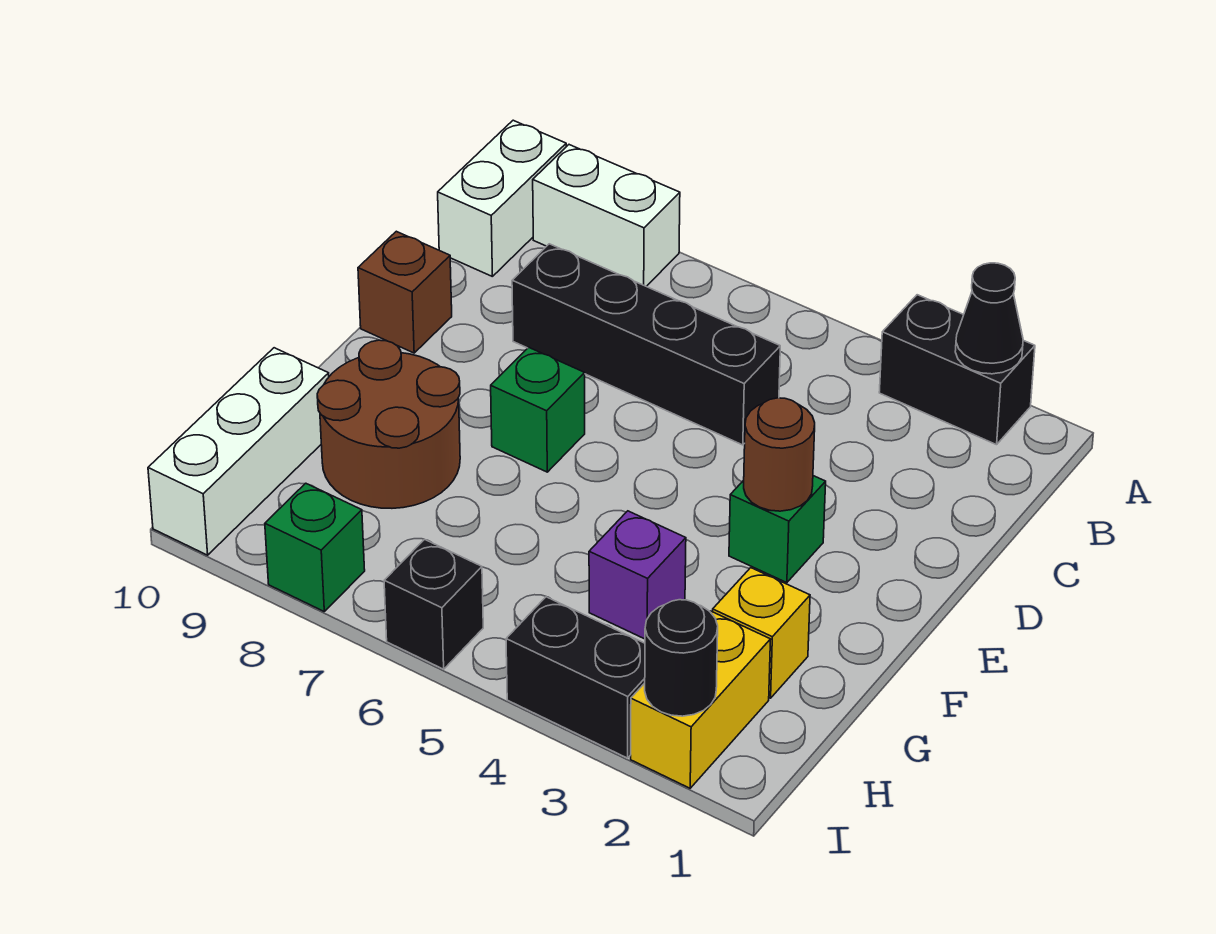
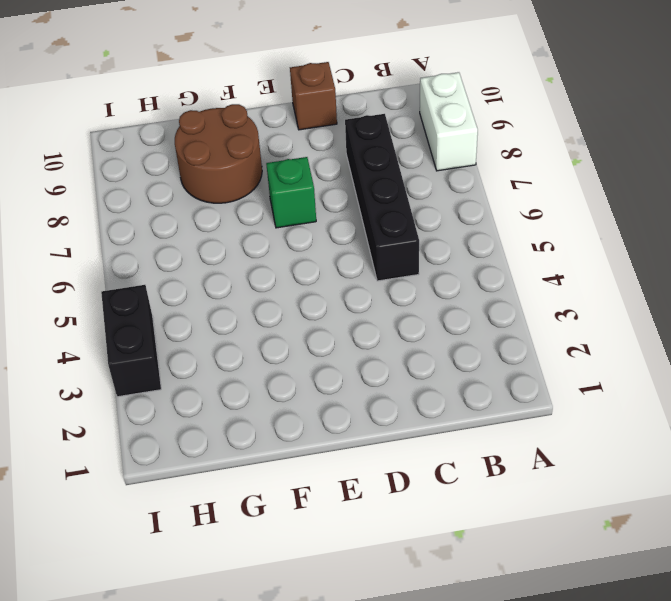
none -> black 1x2 brick [879,295,1035,445]
none -> white 1x2 brick [438,120,566,277]
none -> green 1x1 brick [729,476,826,583]

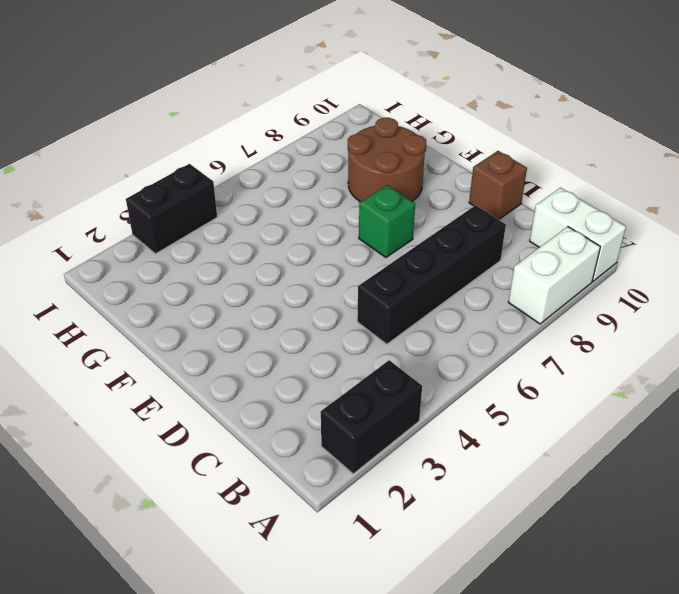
none -> green 1x1 brick [729,476,826,583]
none -> yellow 1x1 brick [713,568,810,698]
none -> purple 1x1 brick [589,511,686,639]

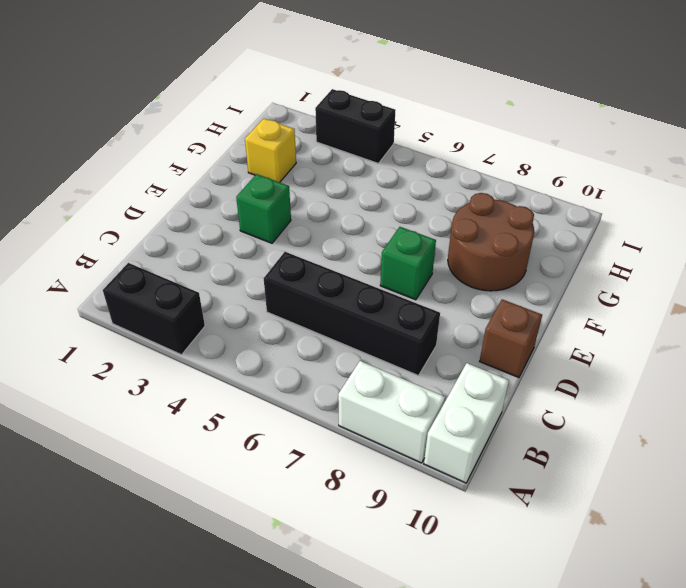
none -> purple 1x1 brick [589,511,686,639]
none -> white 1x3 brick [148,348,329,555]
none -> yellow 1x2 brick [631,611,771,788]

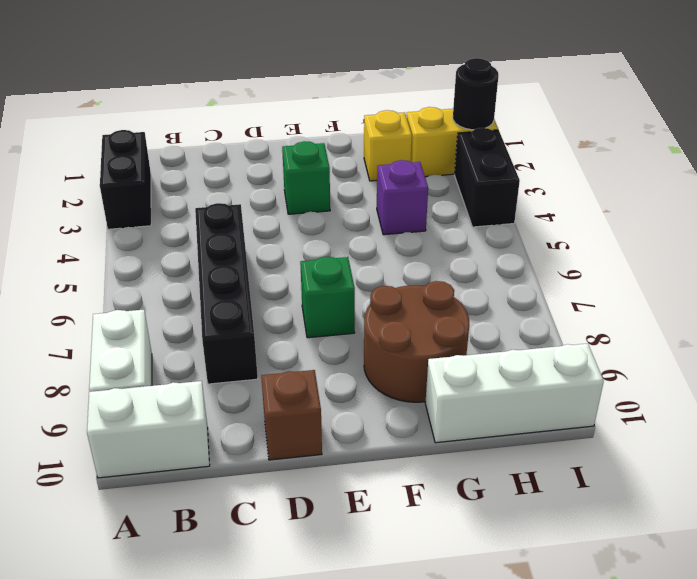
none -> black 1x1 brick [384,539,483,669]
none -> green 1x1 brick [265,483,365,611]
none -> black 1x1 cone [955,263,1023,374]

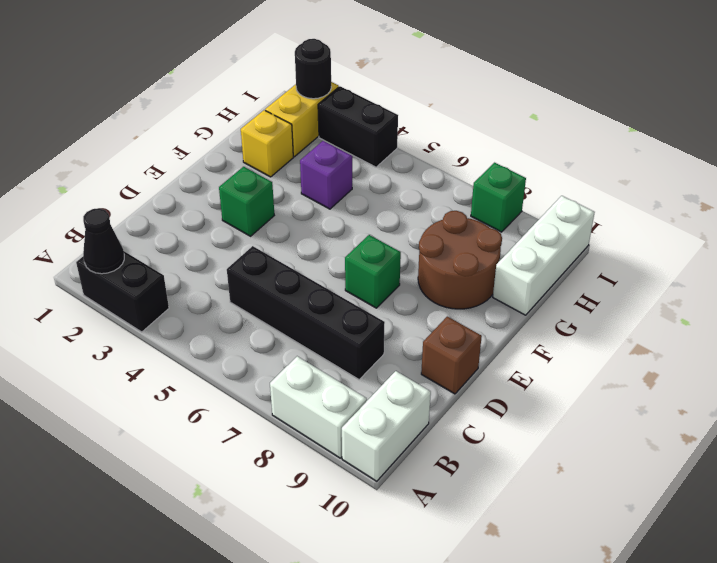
none -> black 1x1 brick [384,539,483,669]
none -> brown 1x1 round brick [744,398,815,511]

